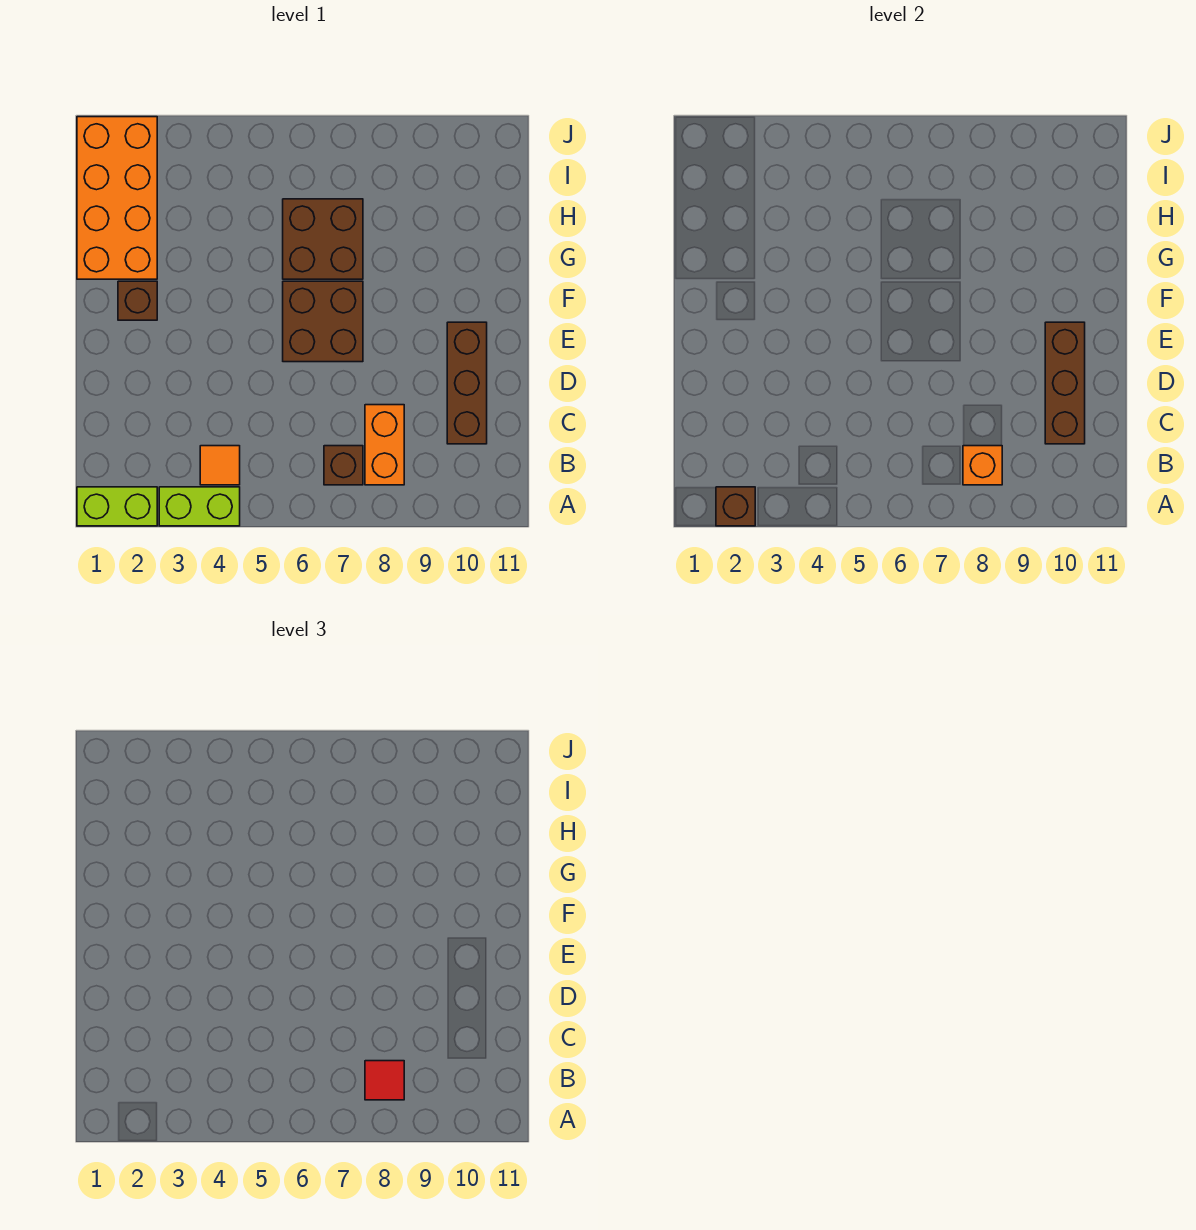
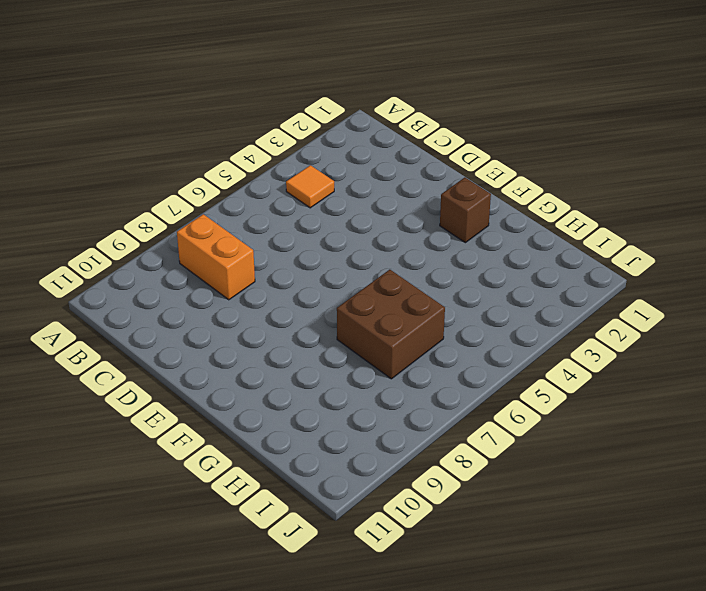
none -> lime 1x2 brick [77,487,157,526]
none -> lime 1x2 brick [159,487,240,526]
none -> brown 1x1 brick [324,446,363,485]

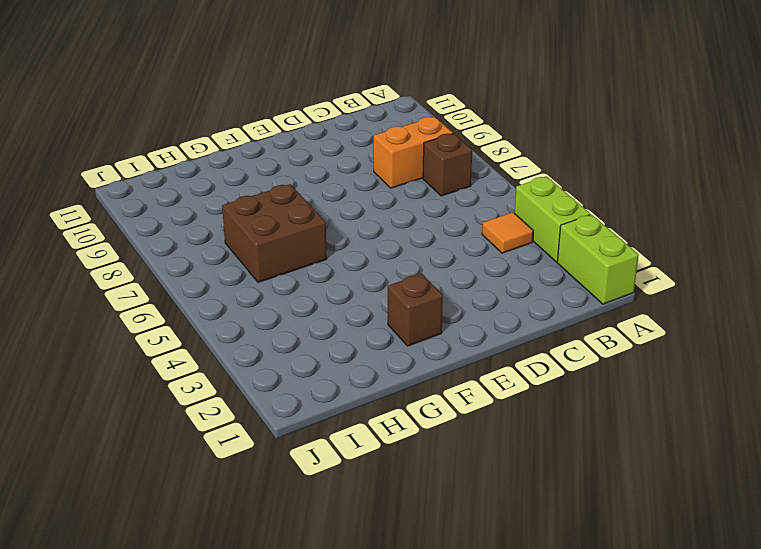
none -> brown 1x3 brick [447,322,487,444]
none -> brown 2x2 brick [283,281,363,362]
none -> orange 2x4 brick [77,117,157,279]

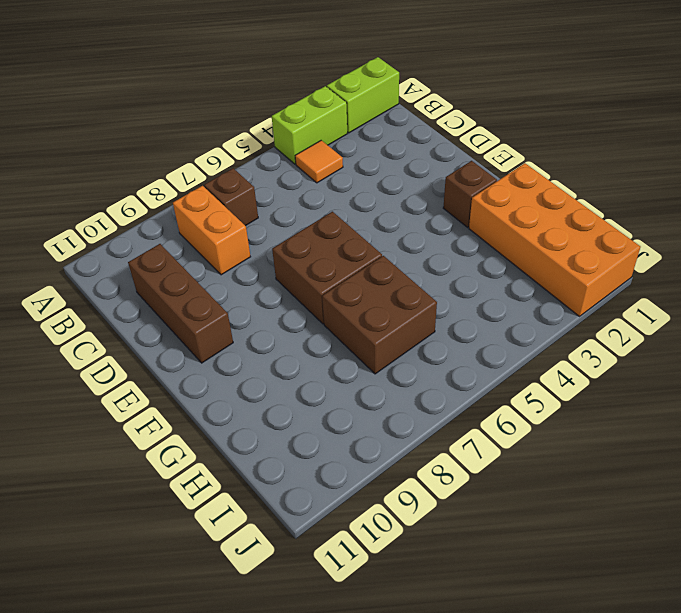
none -> brown 1x1 brick [716,487,755,526]
none -> orange 1x1 brick [963,446,1002,485]
none -> brown 1x3 brick [1045,322,1085,444]

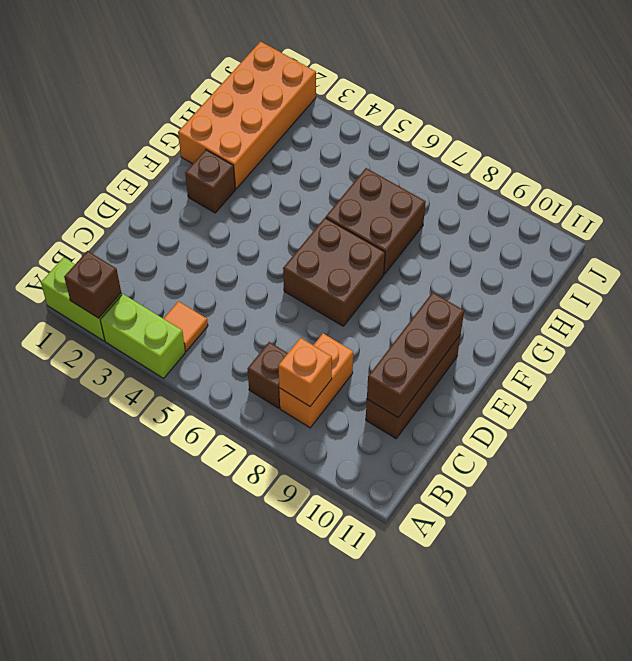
none -> red 1x1 tile [365,1061,404,1100]

